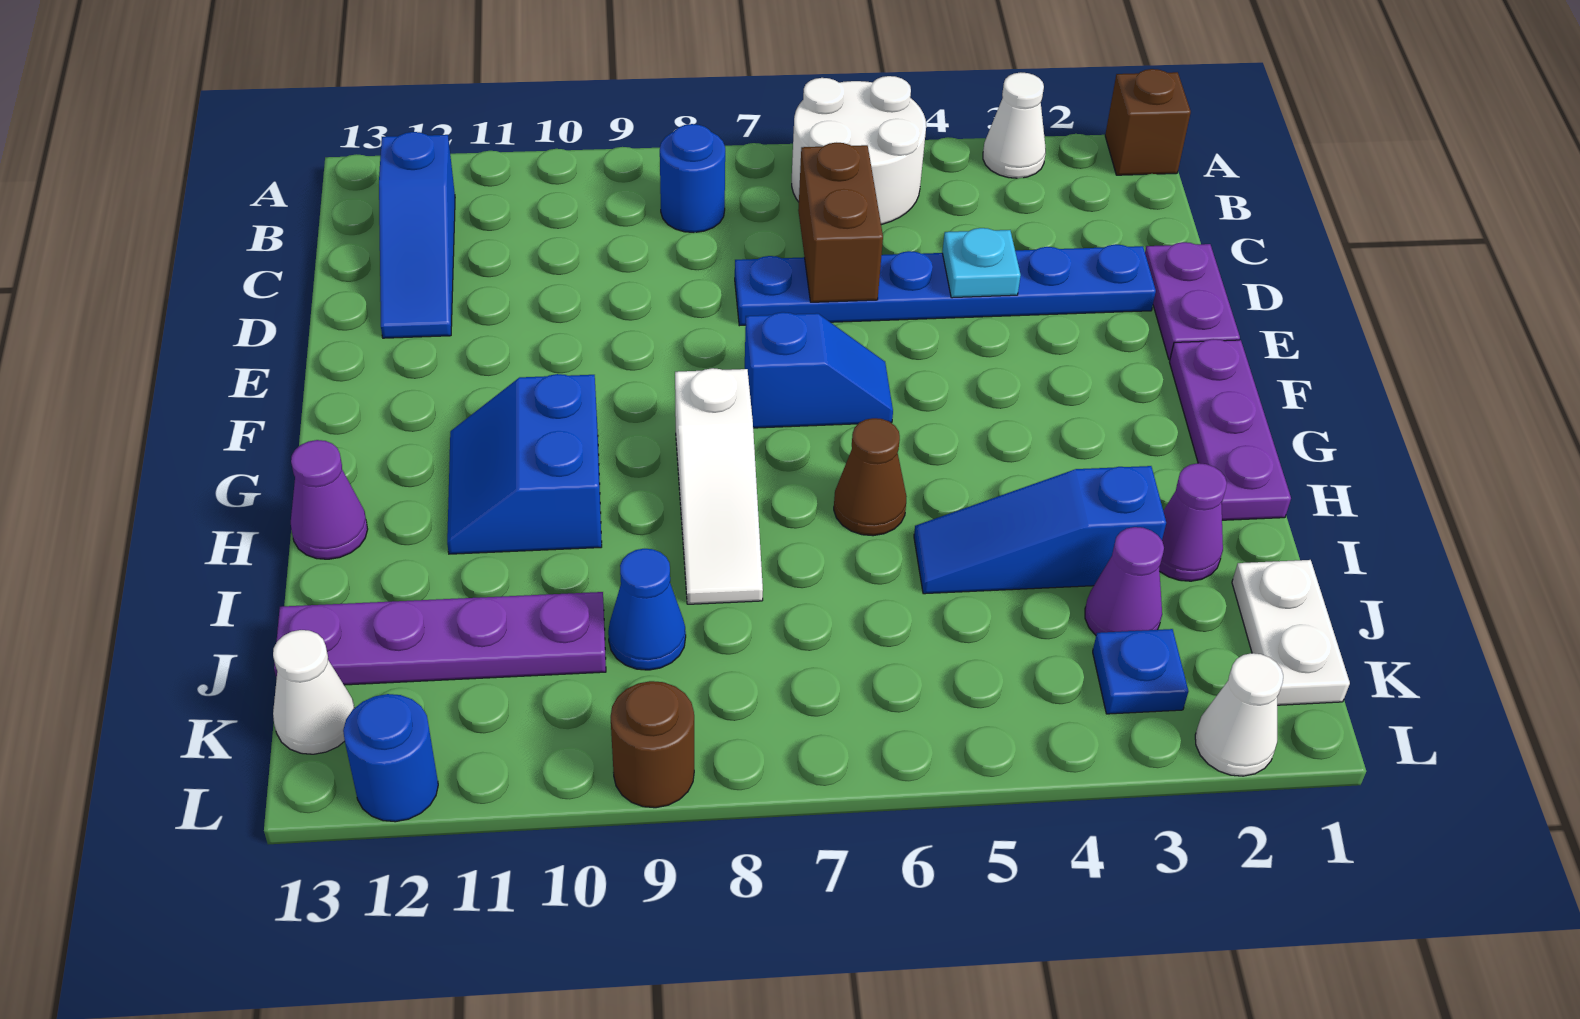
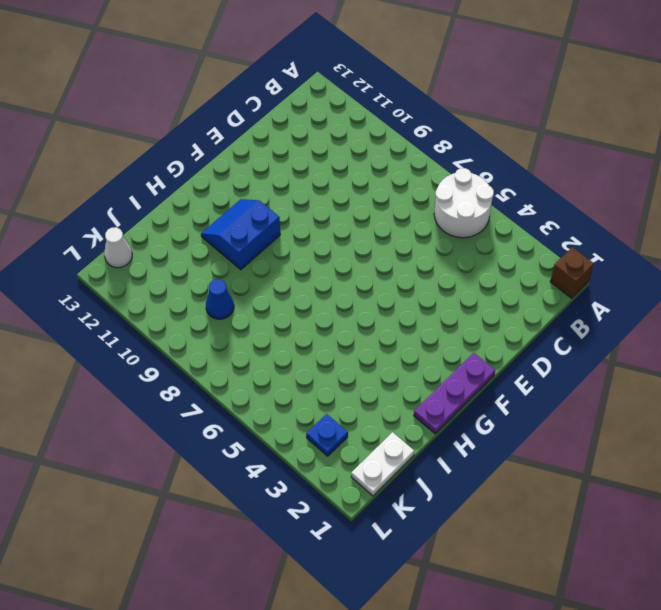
none -> white 1x1 cone [983,72,1046,178]
none -> blue 1x1 round brick [660,124,725,233]
none -> blue 1x3 slope [379,132,455,338]

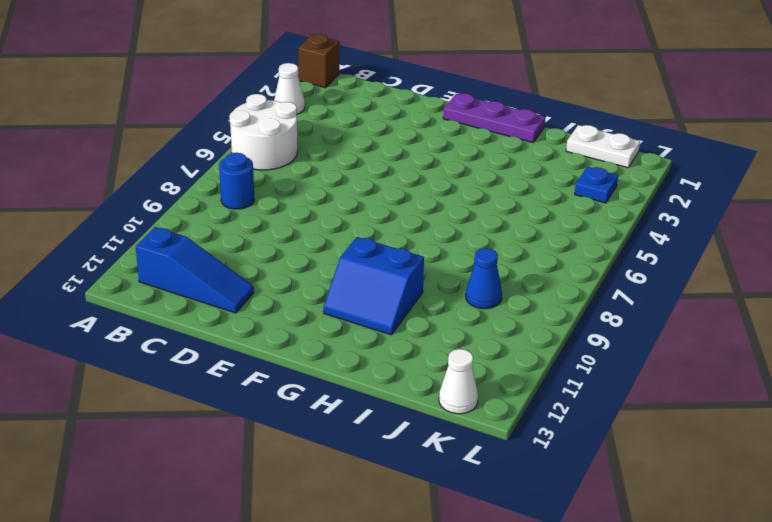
none -> purple 1x2 plate [1145,242,1240,360]
none -> blue 1x6 plate [735,244,1156,326]
none -> blue 1x2 slope [745,312,893,428]

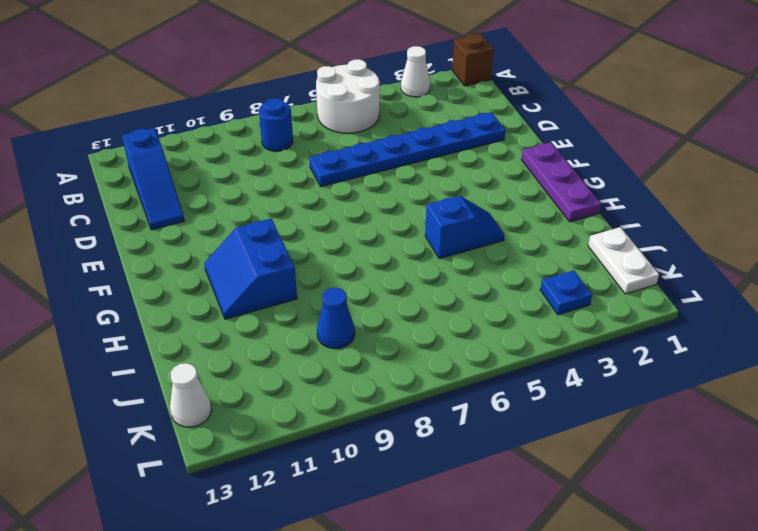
blue 1x2 slope [425,196,505,259] -> blue 1x2 slope moved to [745,312,893,428]
none -> purple 1x2 plate [1145,242,1240,360]
none -> white 1x3 slope [675,368,763,604]
none -> brown 1x1 cone [834,418,907,536]

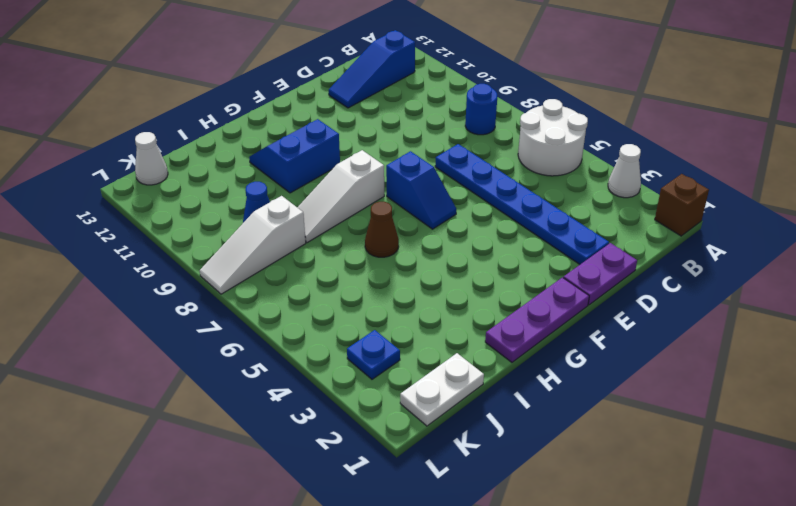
white 1x3 slope [200,196,306,294] -> none
none -> purple 1x1 cone [291,440,368,559]
none -> purple 1x1 cone [1159,463,1227,581]
none -> blue 1x3 slope [914,466,1166,594]

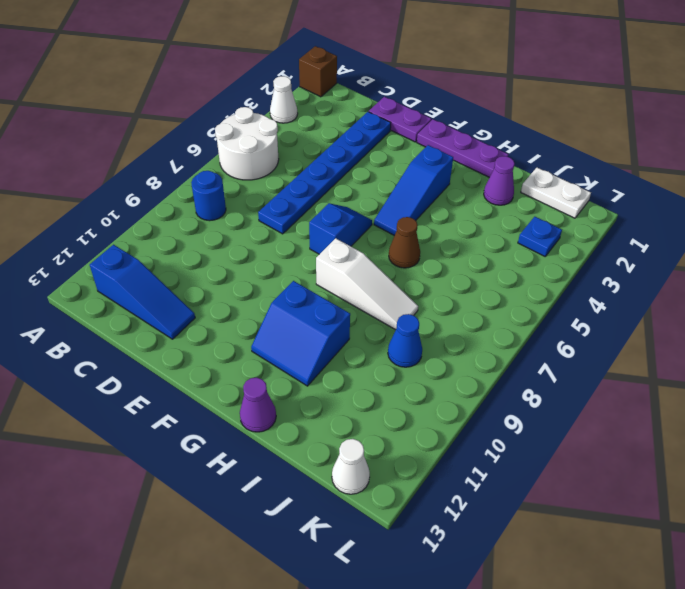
blue 1x3 slope [374,145,453,235] -> blue 1x3 slope moved to [914,466,1166,594]
none -> purple 1x1 cone [1085,527,1164,635]
none -> purple 1x4 plate [274,592,606,685]
none -> white 1x1 cone [1195,653,1283,776]

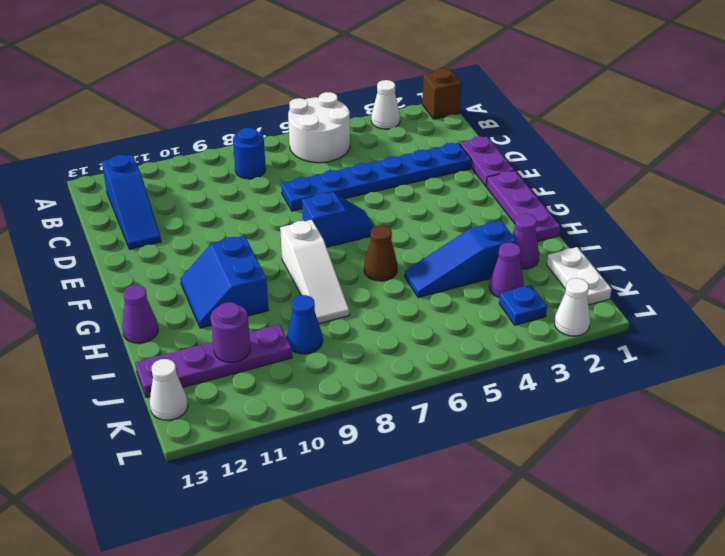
purple 1x1 round brick [211,302,250,362] -> none
none -> brown 1x1 round brick [611,681,694,808]
none -> blue 1x1 round brick [343,694,438,822]
none -> brown 1x2 brick [798,143,883,302]

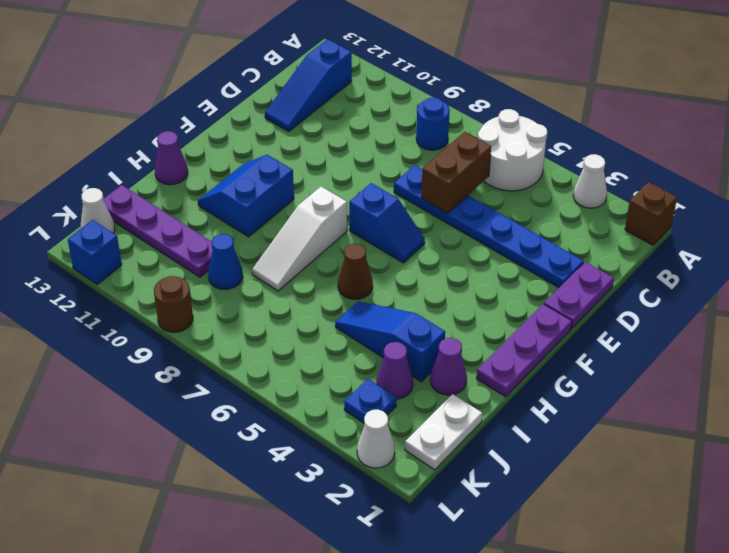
blue 1x1 brick [68,220,122,285] -> blue 1x1 round brick [343,694,438,822]
none -> cyan 1x1 plate [942,228,1021,298]

